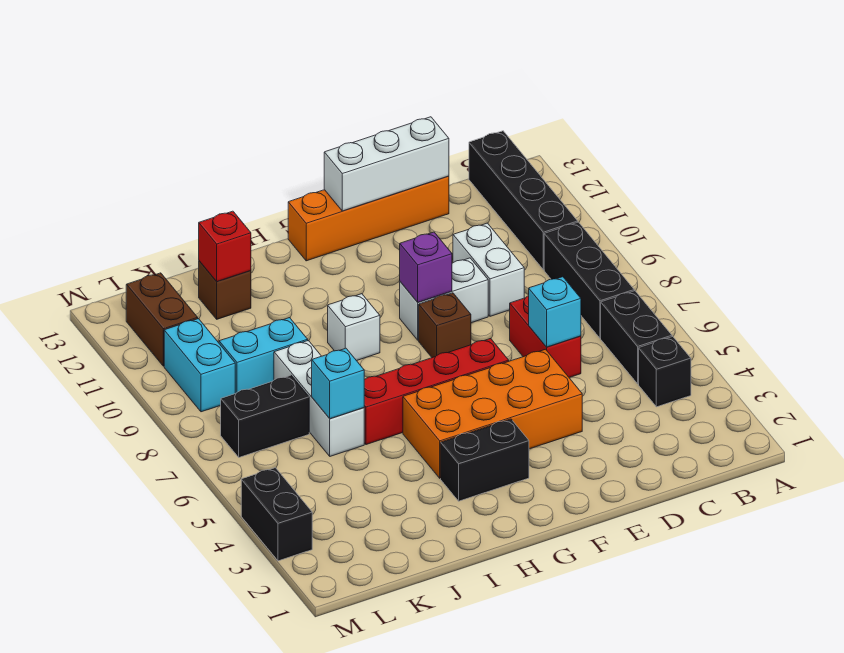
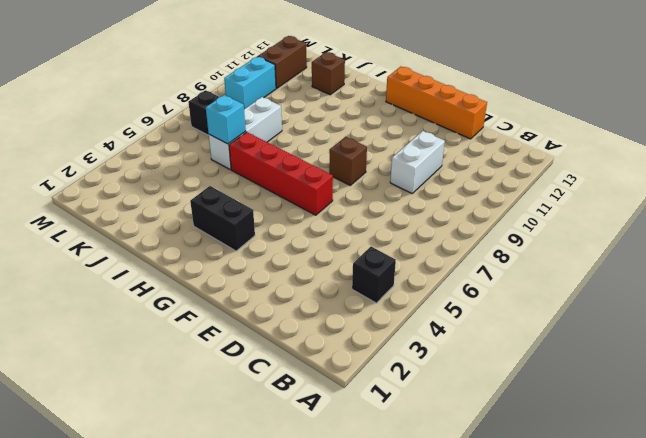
none -> black 1x2 brick [601,291,672,384]
none -> black 1x3 brick [544,222,634,338]
none -> black 1x4 brick [469,131,578,270]

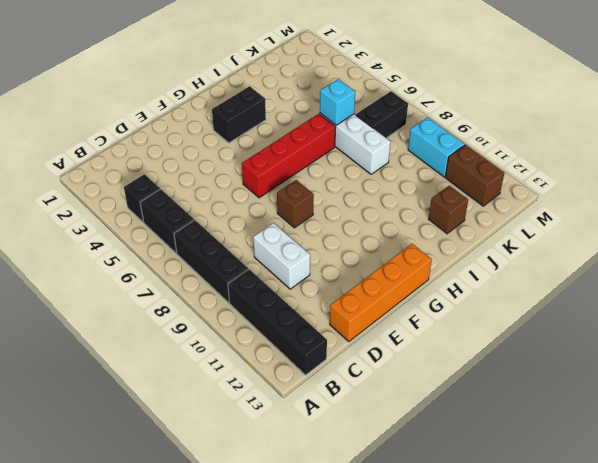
none -> red 1x2 brick [510,296,581,378]
none -> orange 2x4 brick [403,349,582,478]
none -> white 1x2 brick [400,258,488,340]

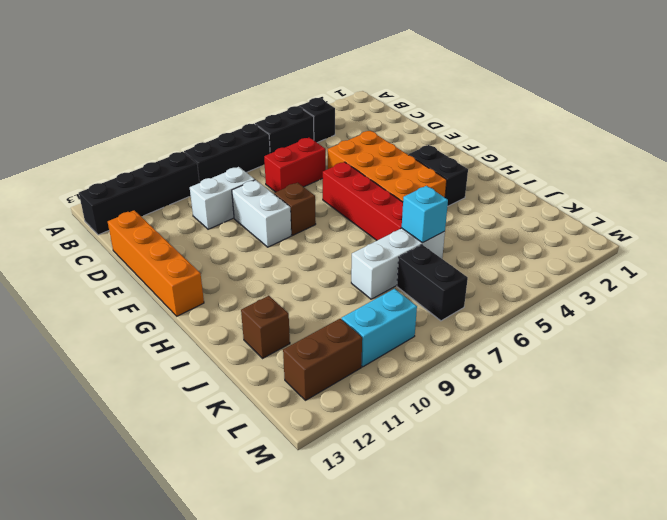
none -> white 1x1 brick [328,294,380,361]
none -> cyan 1x2 brick [219,318,308,393]
none -> black 1x2 brick [241,468,312,561]

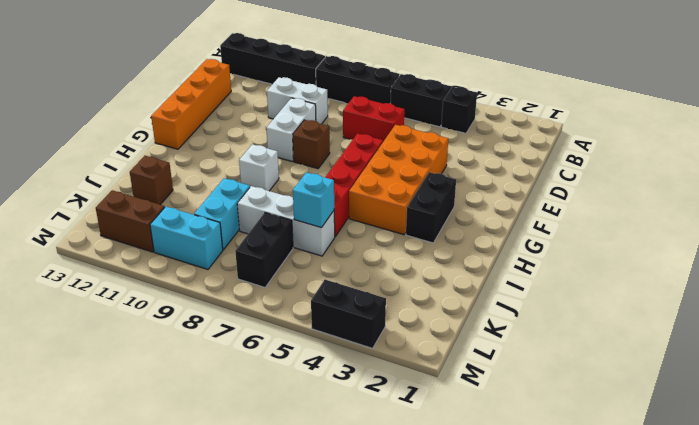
none -> cyan 1x1 brick [529,277,581,347]
none -> white 1x3 brick [324,117,449,211]
none -> purple 1x1 brick [400,232,452,302]

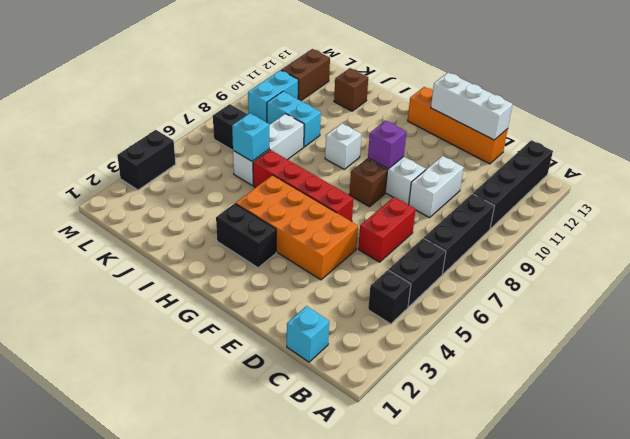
cyan 1x1 brick [287,306,329,362] -> cyan 1x1 brick moved to [529,277,581,347]
none -> red 1x1 brick [199,211,251,282]

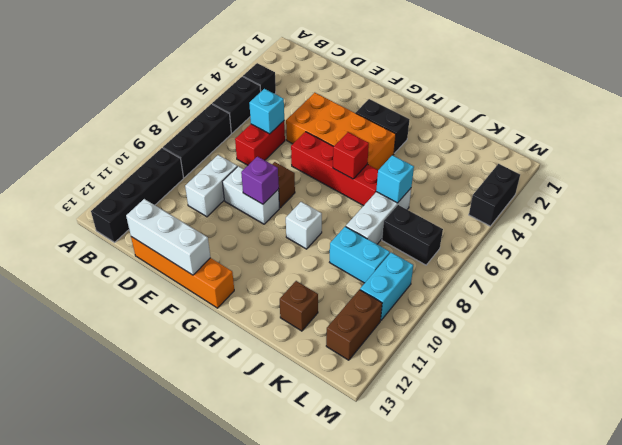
red 1x1 brick [333,132,369,179] -> red 1x1 brick moved to [199,211,251,282]

